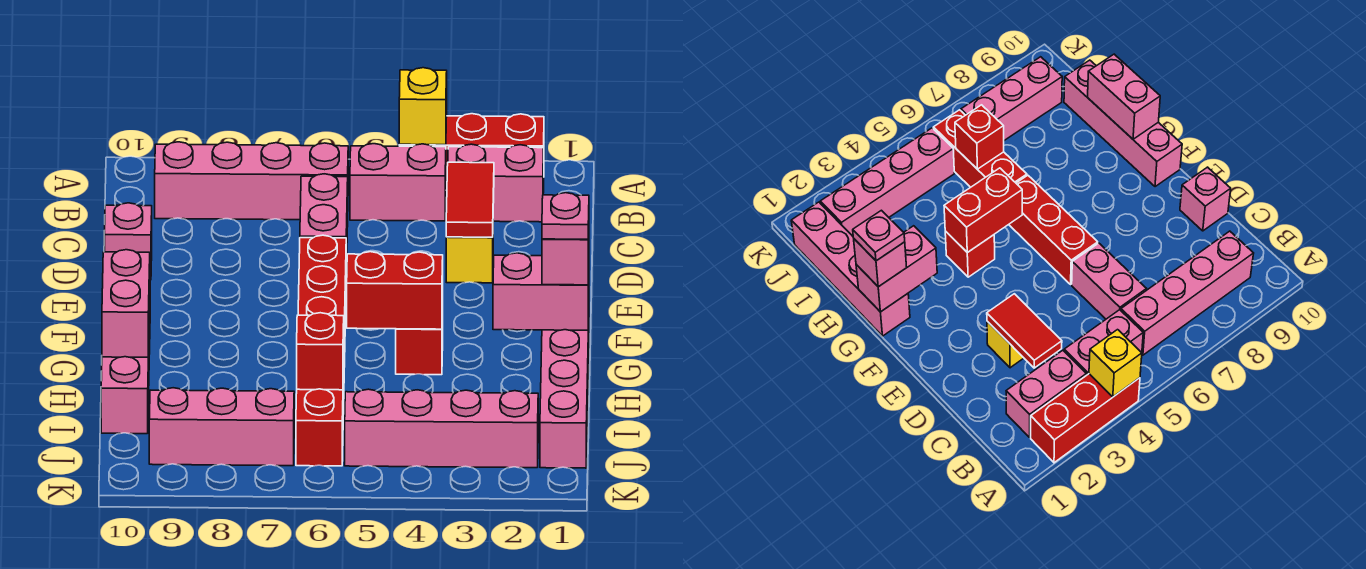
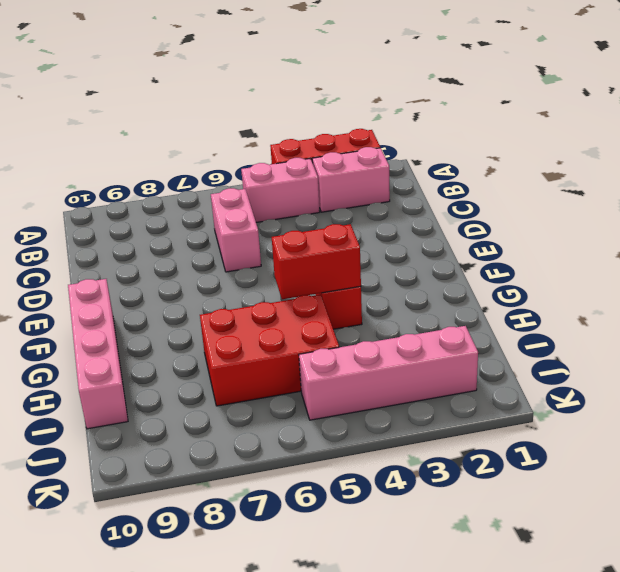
red 2x3 brick [200,295,339,406] -> red 1x3 brick [296,369,344,466]
none -> pink 1x4 brick [155,142,348,220]
none -> yellow 1x1 brick [446,237,493,283]
none -> pink 1x1 brick [105,203,152,280]

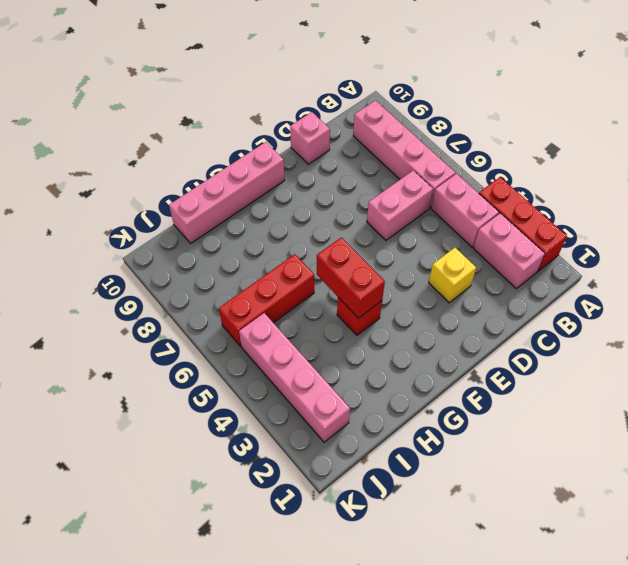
none -> red 1x3 brick [298,235,346,367]
none -> pink 1x4 brick [540,326,589,468]
none -> pink 1x3 brick [149,388,294,466]

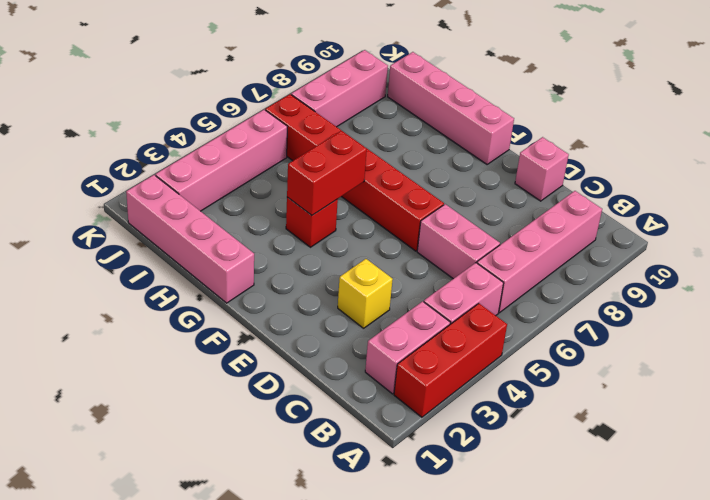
none -> yellow 1x1 brick [399,68,447,145]
none -> red 1x2 tile [446,162,494,237]
none -> pink 1x2 brick [493,253,589,330]

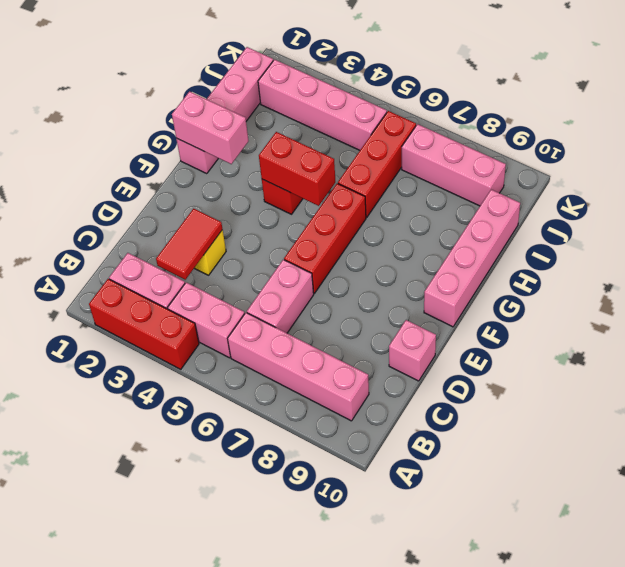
none -> yellow 1x1 brick [399,68,447,145]
none -> pink 1x2 brick [102,250,150,357]
none -> red 1x1 brick [297,313,344,390]

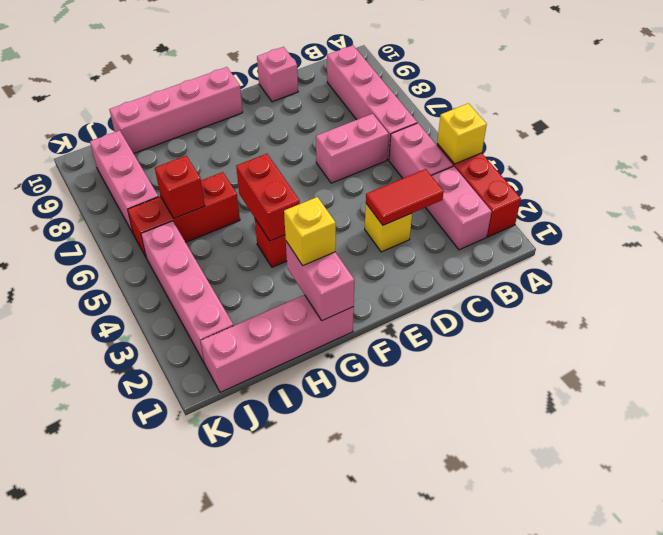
yellow 1x1 brick [284,197,336,265] -> none
none -> red 1x3 brick [298,235,346,367]
none -> pink 1x2 brick [102,250,150,357]
none -> pink 1x1 brick [542,235,589,285]

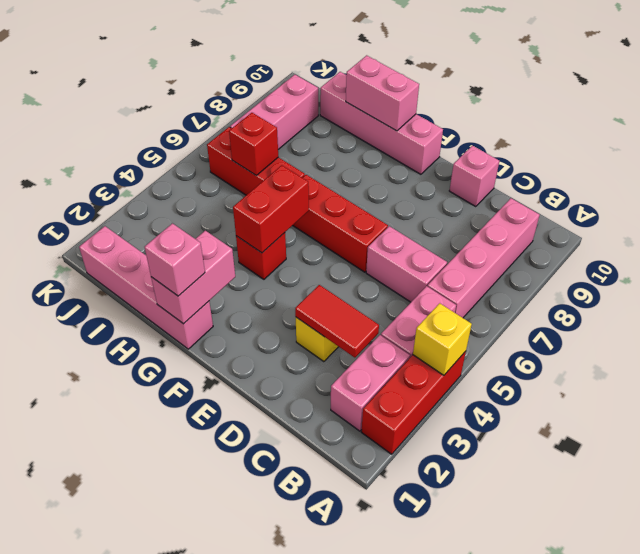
none -> pink 1x4 brick [345,389,538,468]
none -> pink 1x1 plate [542,193,589,239]

